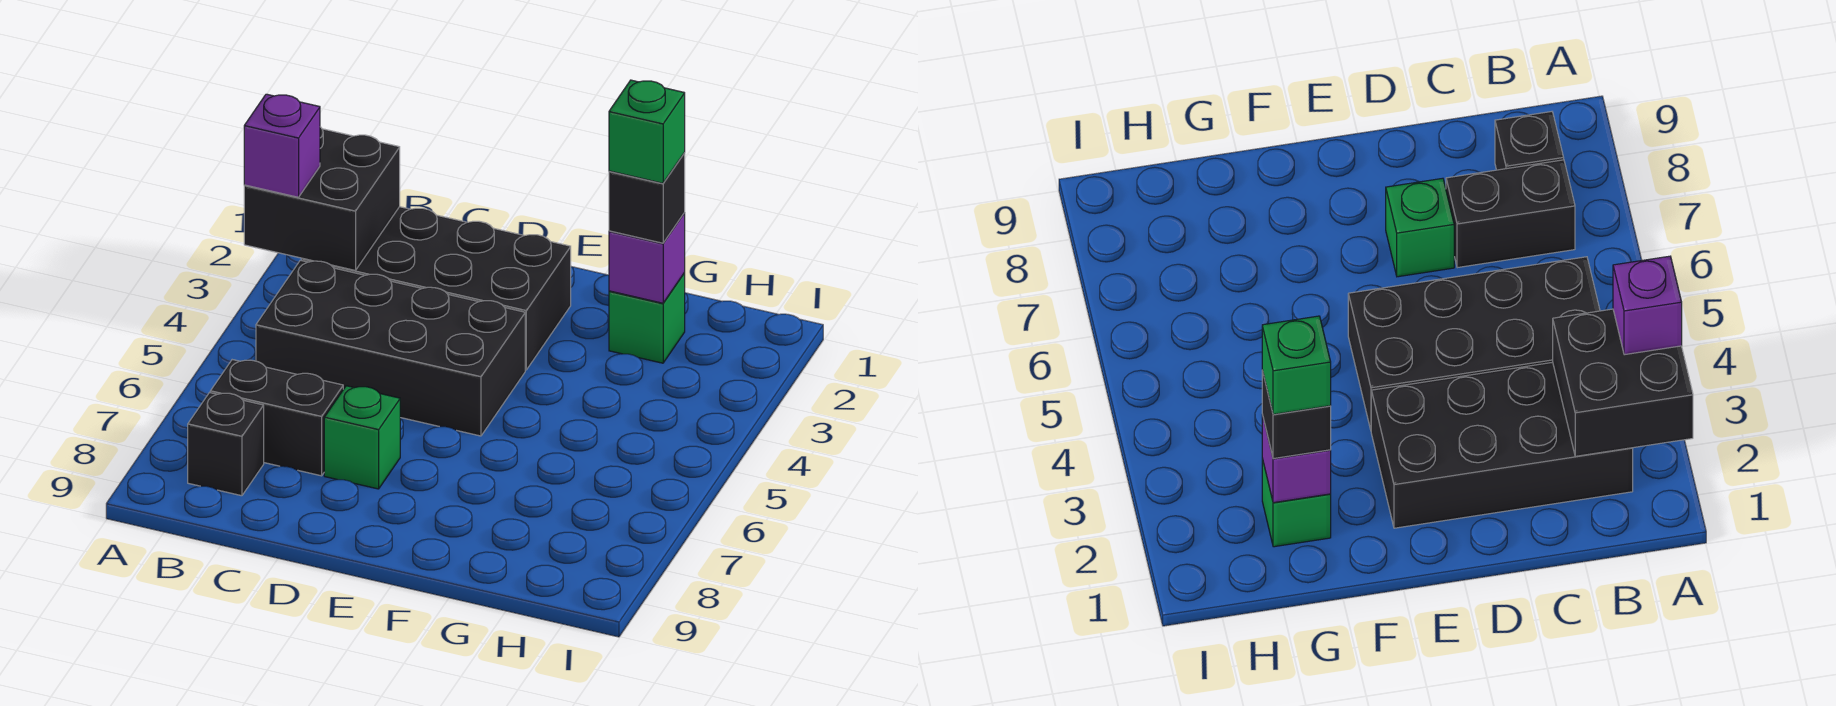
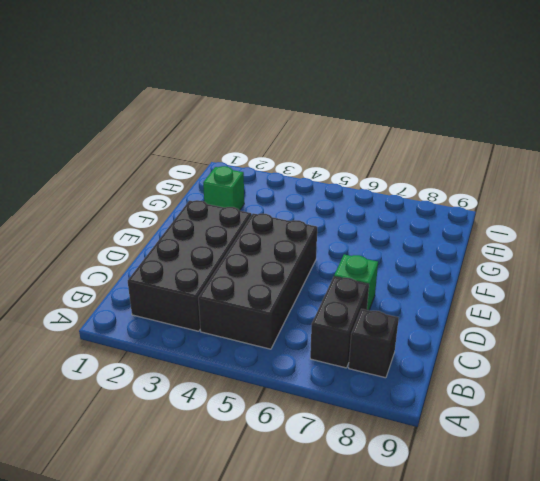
none -> black 2x2 brick [244,127,400,271]
none -> purple 1x1 brick [609,213,685,303]

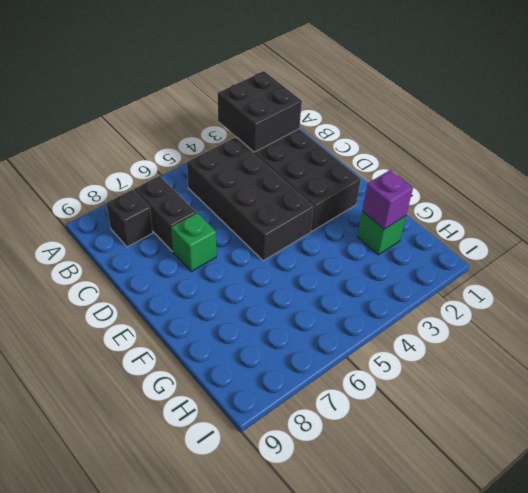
none -> purple 1x1 brick [244,94,320,197]
none -> black 1x1 brick [609,153,685,243]

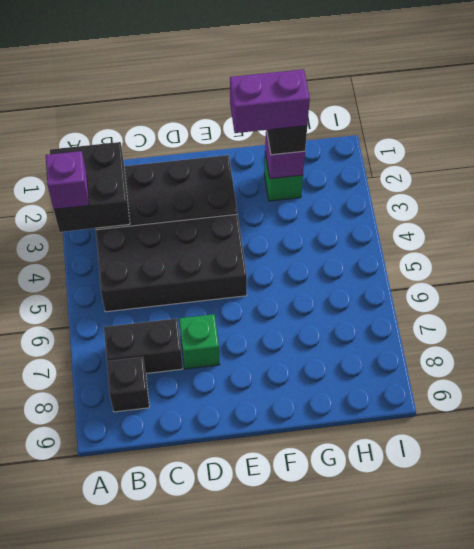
purple 1x2 brick [230,69,310,133] -> green 1x1 brick [609,80,685,183]

